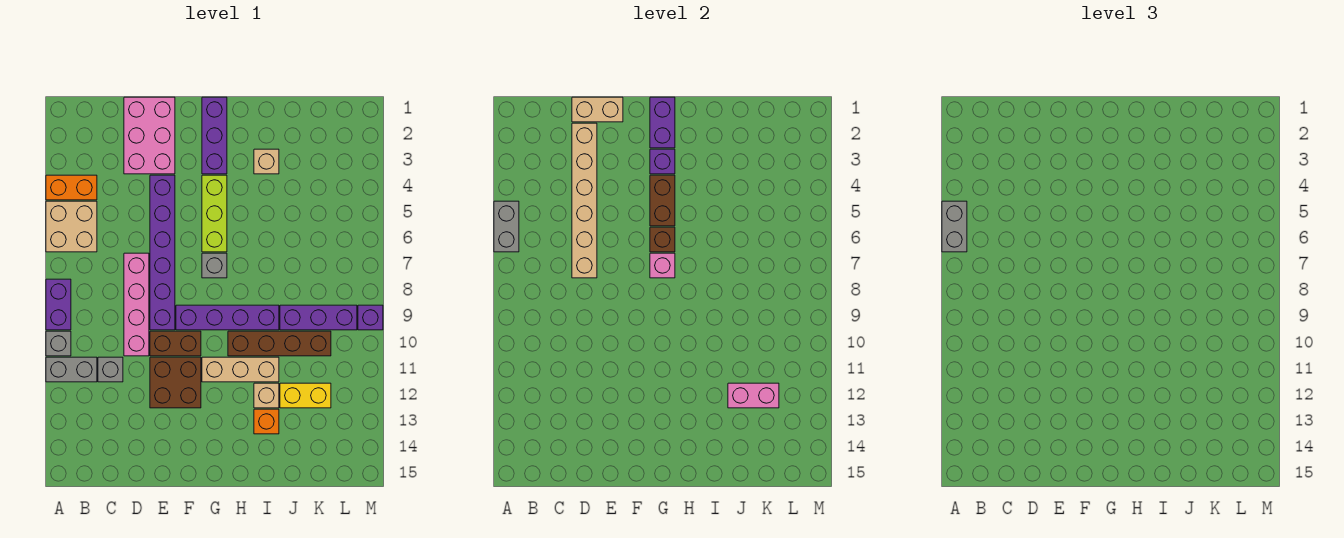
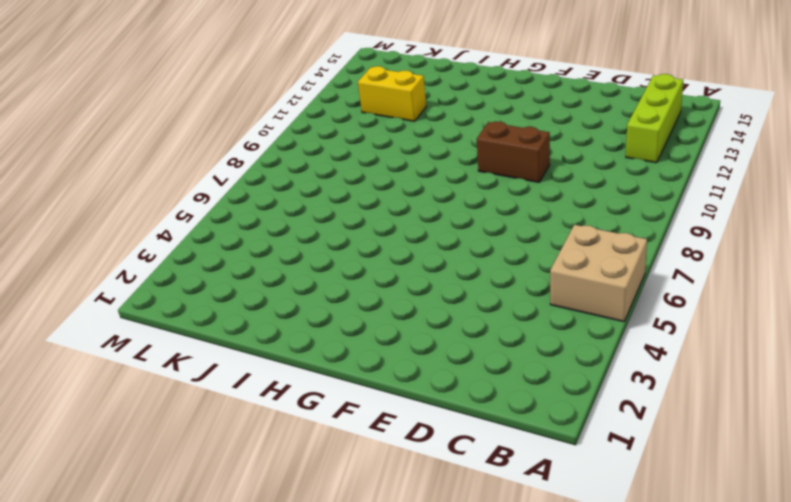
lime 1x3 brick [626,74,683,163] -> lime 1x3 brick moved to [202,175,227,252]
none -> orange 1x2 brick [46,175,97,200]
none -> purple 1x2 brick [46,279,71,330]
none -> grey 1x1 brick [46,331,71,356]
none -> grey 1x2 brick [46,357,97,382]

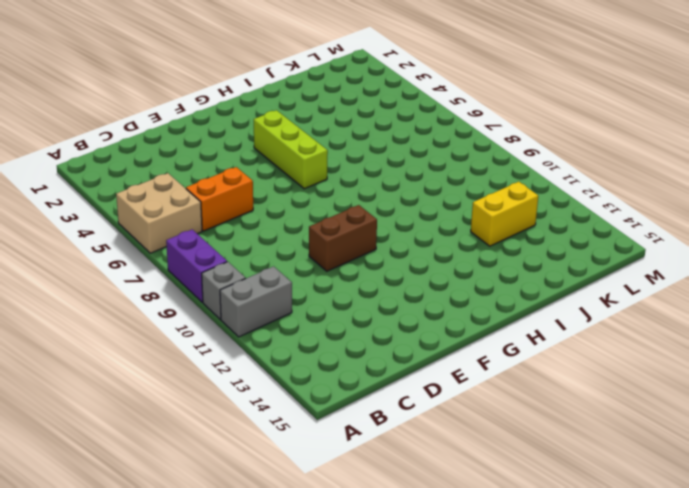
orange 1x2 brick [186,167,253,231] -> orange 1x2 brick moved to [46,175,97,200]
none -> grey 1x1 brick [98,357,123,382]
none -> pink 2x3 brick [124,97,175,174]
none -> pink 1x4 brick [124,253,149,356]
none -> purple 1x6 brick [150,175,175,330]

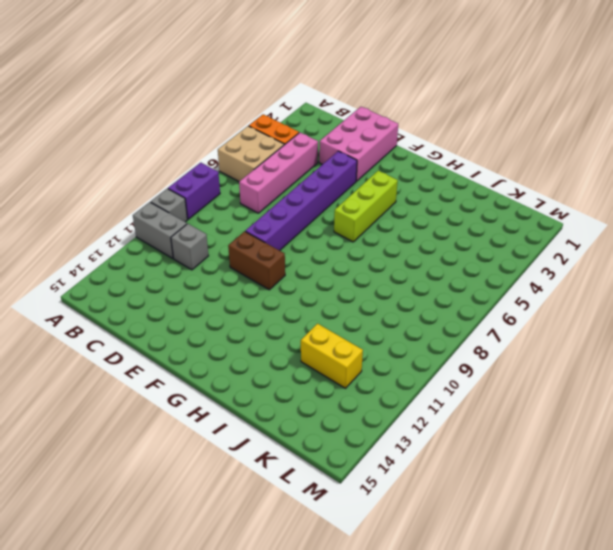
pink 1x4 brick [239,133,318,213] -> pink 1x4 brick moved to [124,253,149,356]
none -> brown 2x2 brick [150,357,201,408]
none -> purple 1x4 brick [176,305,279,330]
none -> purple 1x3 brick [202,97,227,174]
none -> grey 1x1 brick [202,253,227,278]

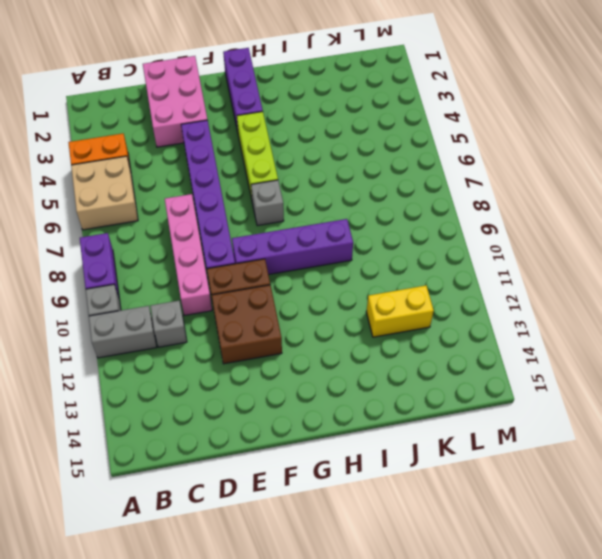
none -> tan 1x3 brick [202,357,279,382]
none -> brown 1x4 brick [228,331,331,356]
none -> tan 1x1 brick [254,149,279,174]
none -> tan 1x1 brick [254,383,279,408]

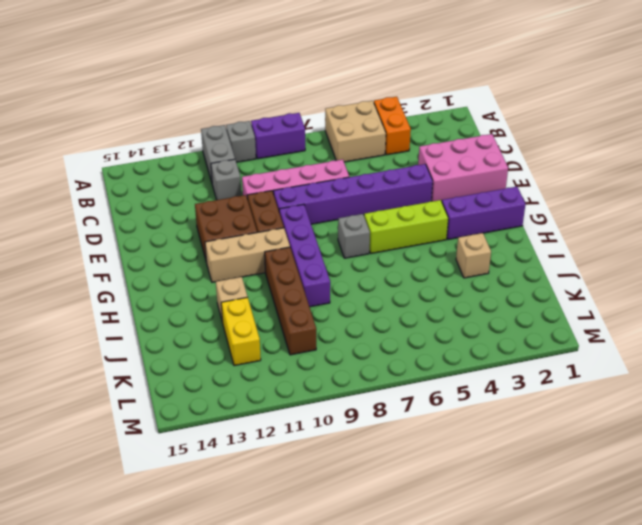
tan 1x3 brick [205,228,290,282] -> tan 1x3 brick turned to [202,357,279,382]
none -> orange 1x1 brick [254,409,279,434]
none -> purple 1x3 brick [280,305,357,330]
none -> purple 1x1 brick [358,305,383,330]
none -> grey 1x2 brick [494,201,519,252]

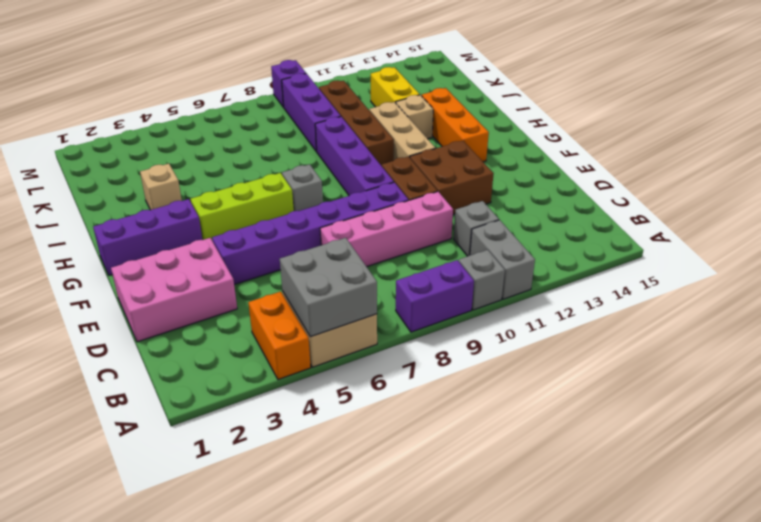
grey 2x2 brick [280,238,377,337] -> grey 1x2 brick [494,201,519,252]
orange 1x3 brick [422,88,489,162] -> orange 1x1 brick [254,409,279,434]
none -> tan 1x2 brick [572,97,623,122]
none -> tan 1x6 brick [572,123,597,278]
none -> purple 1x2 brick [650,97,675,148]
none -> purple 1x1 brick [650,149,675,174]

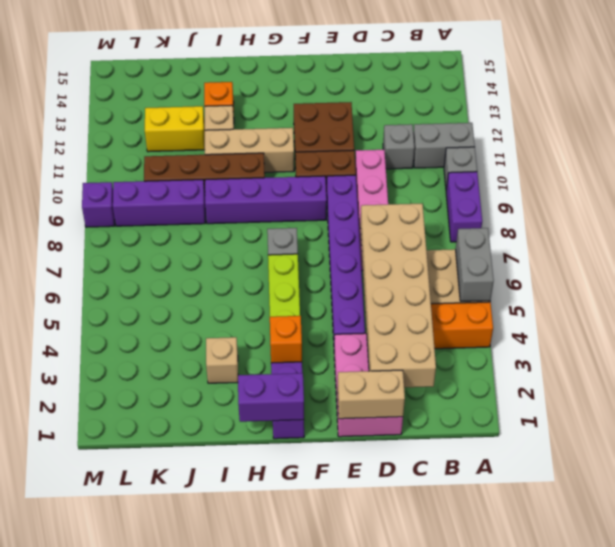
tan 2x6 brick [360,203,436,387] -> tan 1x6 brick [572,123,597,278]
purple 1x2 brick [238,373,304,422] -> purple 1x2 brick turned to [650,97,675,148]
orange 1x1 brick [270,316,302,363] -> purple 1x1 brick [650,149,675,174]
none -> brown 1x2 brick [650,175,675,226]
none -> brown 1x1 brick [650,227,675,252]
none -> pink 1x1 brick [650,253,675,278]
none -> pink 1x2 brick [728,383,779,408]

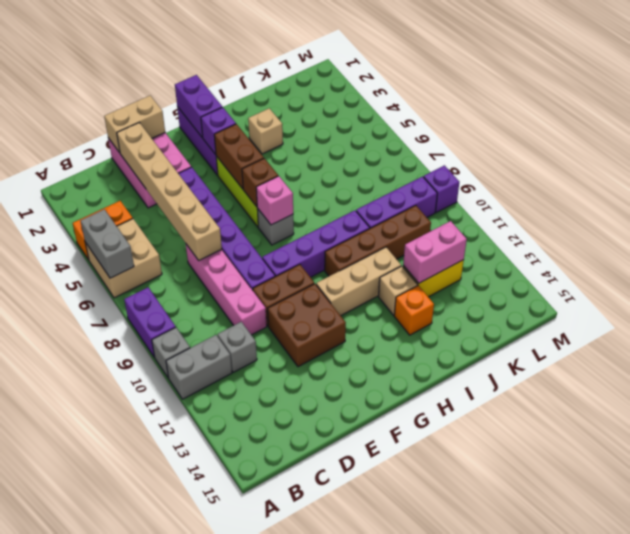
none -> grey 1x2 brick [942,201,967,252]

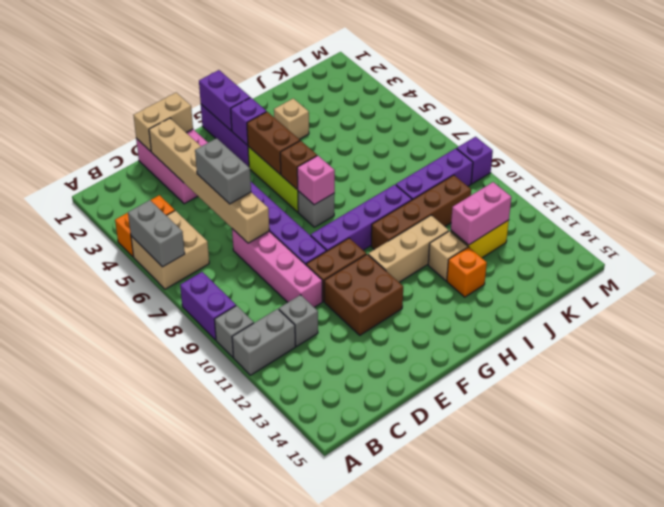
grey 1x2 brick [195,138,251,204] -> grey 1x2 brick moved to [942,201,967,252]

